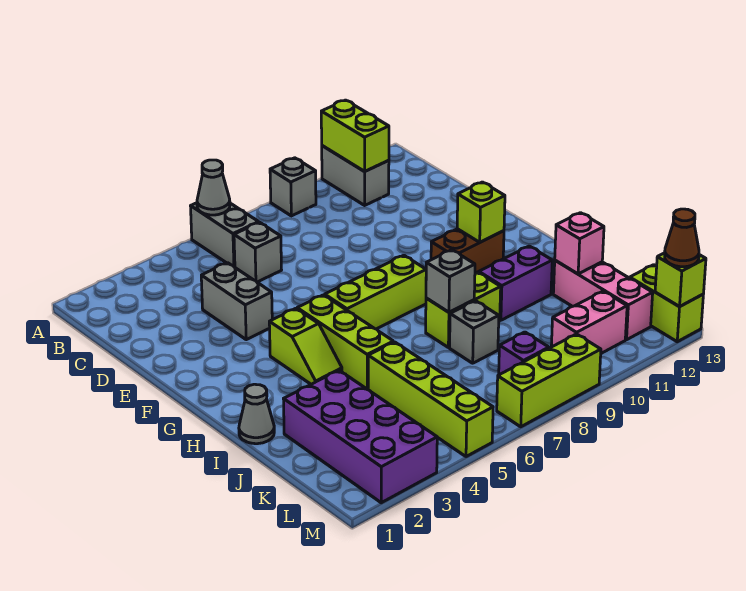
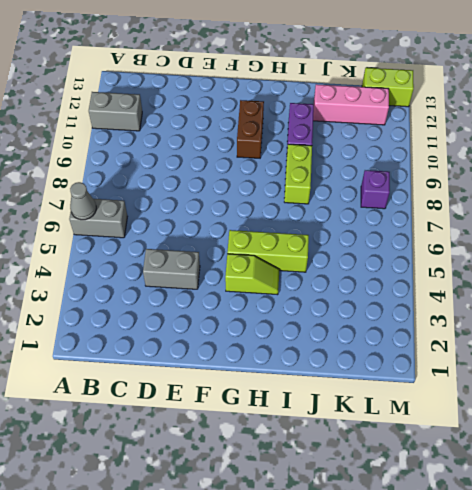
none -> grey 1x1 brick [270,158,316,216]
none -> grey 1x1 brick [234,222,281,282]
none -> lime 1x3 brick [325,255,426,329]

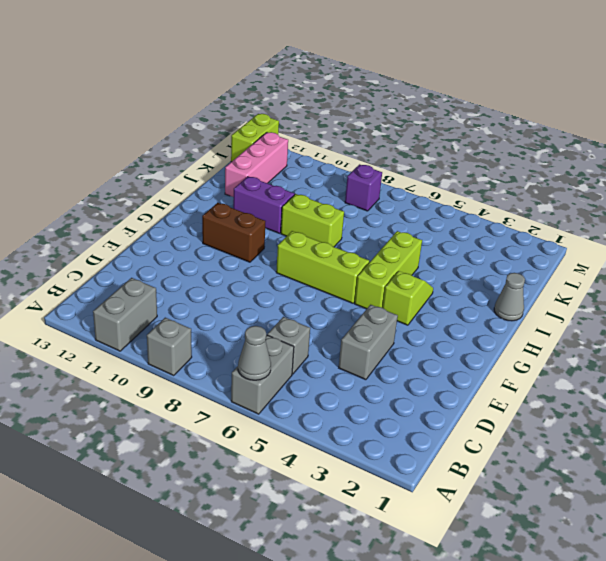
none -> purple 2x4 brick [284,370,437,503]
none -> lime 1x4 brick [368,342,493,457]
none -> grey 1x1 brick [450,301,499,363]

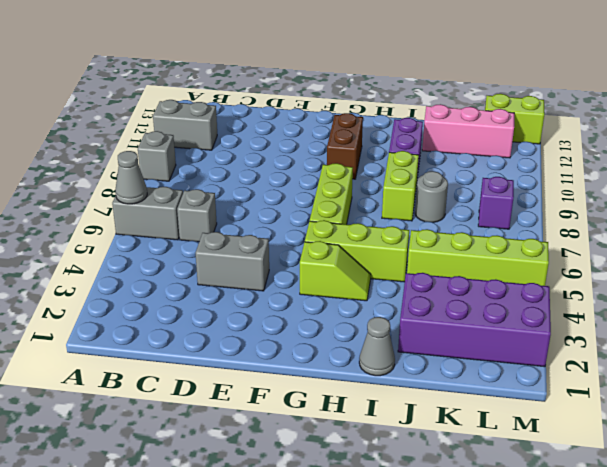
grey 1x1 round brick [415,171,448,222] -> grey 1x1 brick [450,301,499,363]
none -> pink 1x2 brick [551,291,627,353]
none -> lime 1x3 brick [497,334,601,427]
none -> lime 1x2 brick [321,100,389,171]

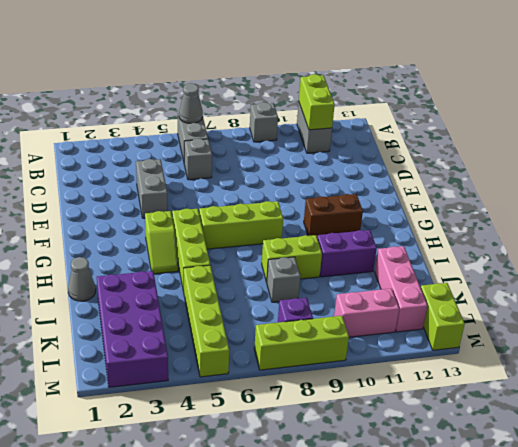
none -> lime 1x1 brick [457,182,505,242]
none -> grey 1x1 brick [426,250,475,312]
none -> pink 1x1 brick [555,213,604,274]

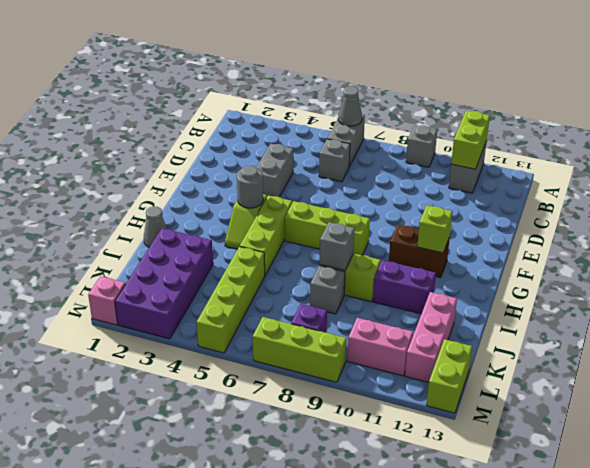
grey 1x1 round brick [237,165,263,208] -> none
pink 1x1 brick [88,276,126,325] -> pink 1x1 brick moved to [555,213,604,274]
none -> lime 1x1 brick [655,253,706,307]
none -> brown 1x1 cone [665,209,699,267]

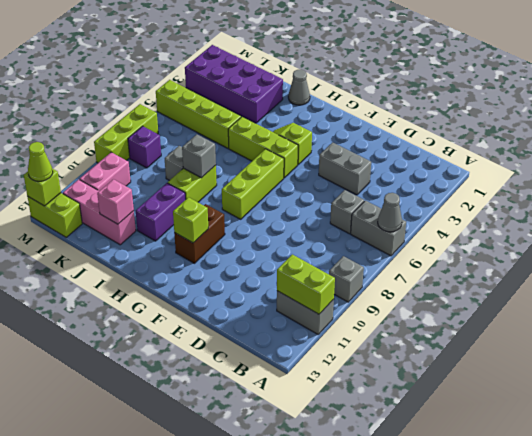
lime 1x1 cone [28,142,53,181] -> brown 1x1 cone [665,209,699,267]

